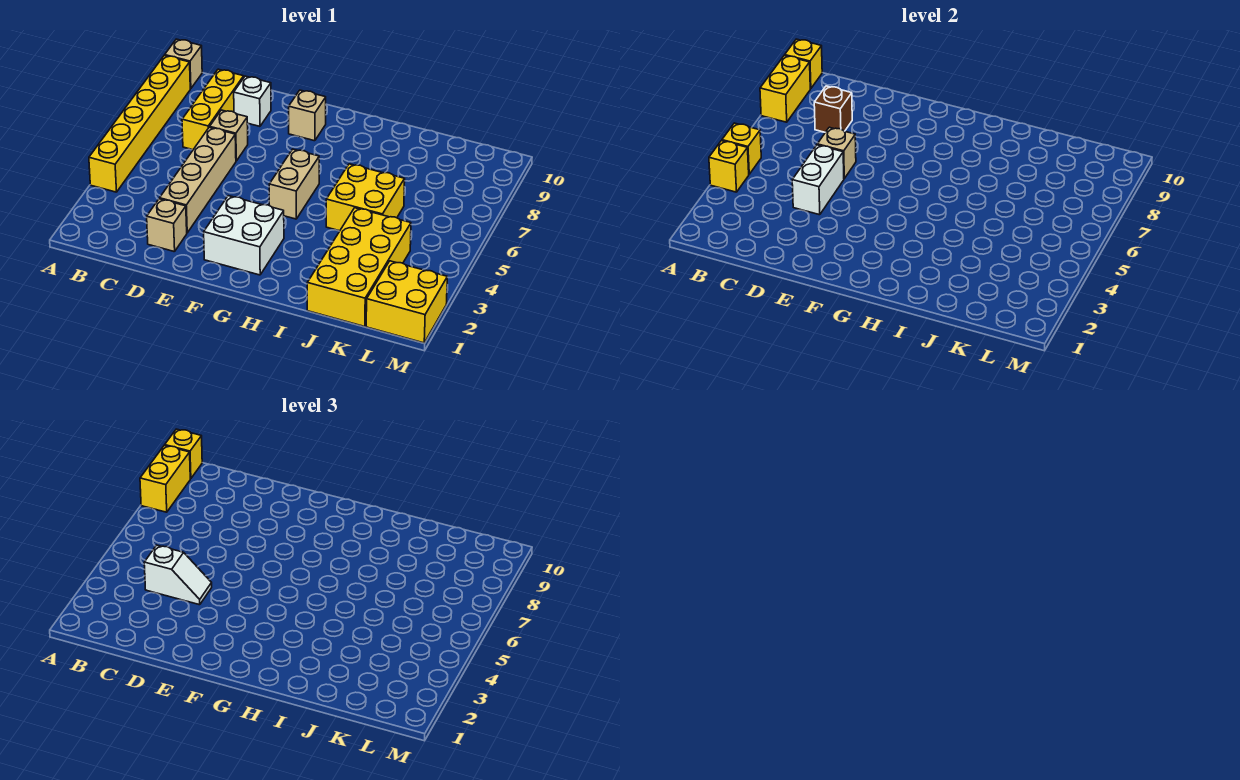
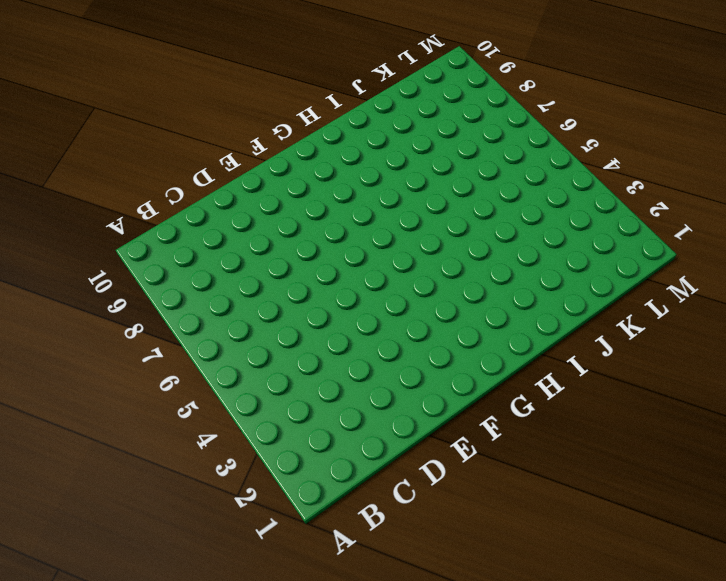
none -> yellow 1x6 brick [89,55,190,192]
none -> tan 1x1 brick [165,39,202,89]
none -> yellow 1x3 brick [182,69,244,150]

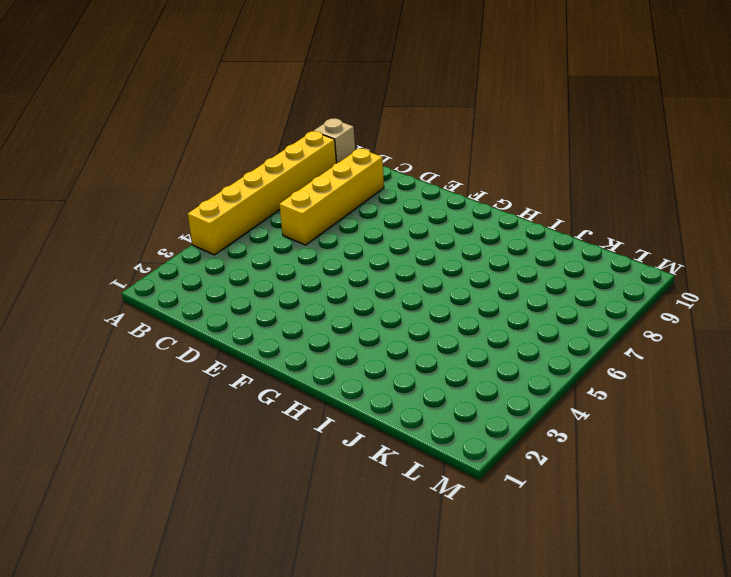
yellow 1x4 brick [279,148,384,245] -> yellow 1x3 brick [182,69,244,150]
none -> tan 1x1 brick [147,199,187,252]
none -> tan 1x4 brick [160,127,236,233]
none -> tan 1x1 brick [210,110,248,161]

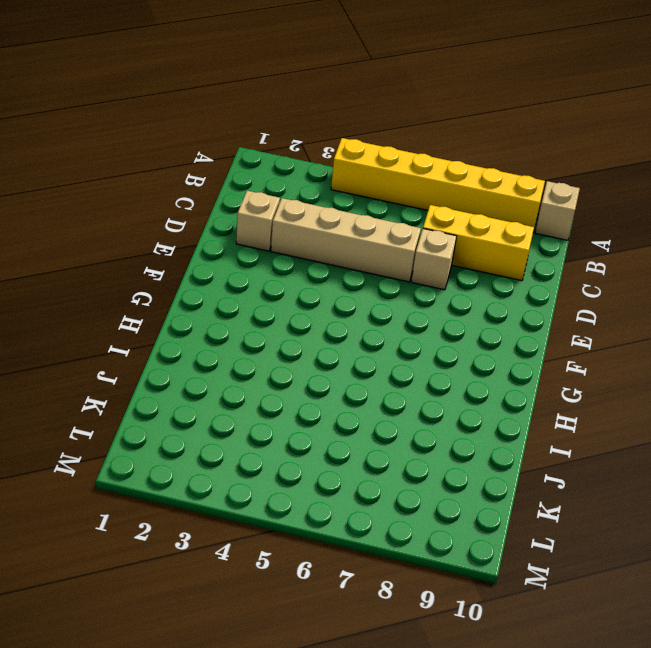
none -> white 1x1 brick [234,76,271,126]
none -> white 2x2 brick [204,196,284,275]
none -> tan 1x1 brick [289,90,326,141]

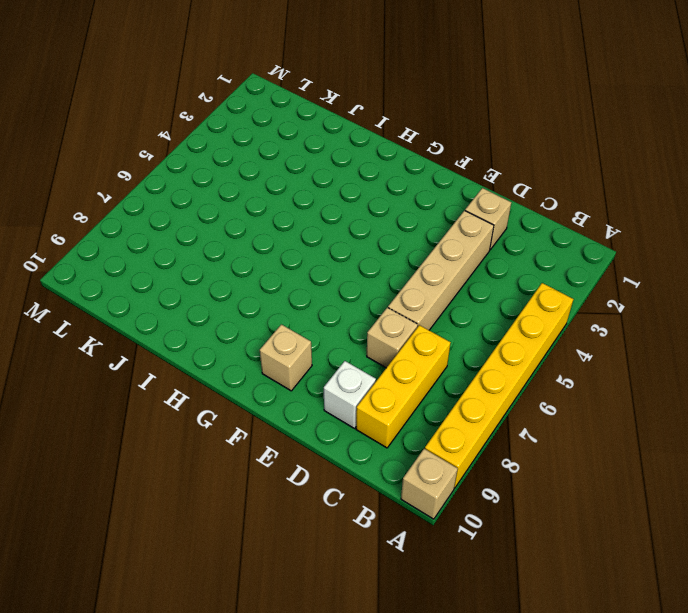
none -> white 2x2 brick [204,196,284,275]
none -> tan 1x2 brick [269,149,319,219]
none -> yellow 2x2 brick [326,164,405,231]

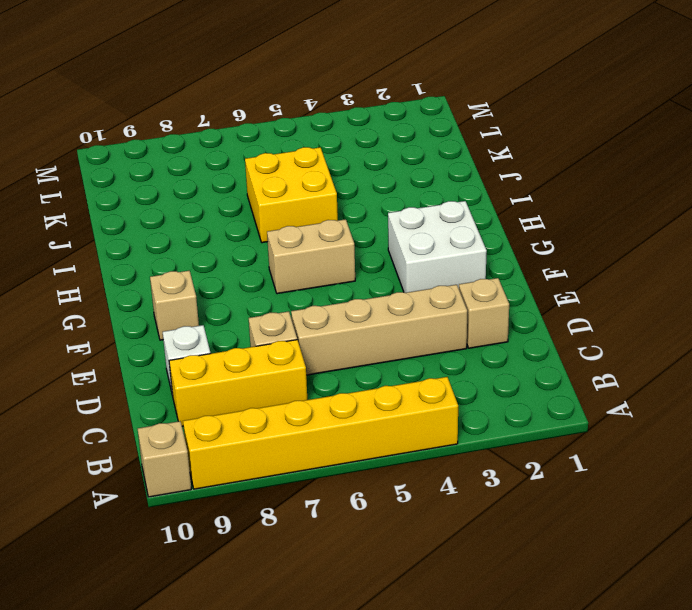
none -> yellow 2x4 brick [307,208,411,327]
none -> yellow 2x2 brick [366,261,447,343]
none -> yellow 1x1 brick [709,141,749,192]

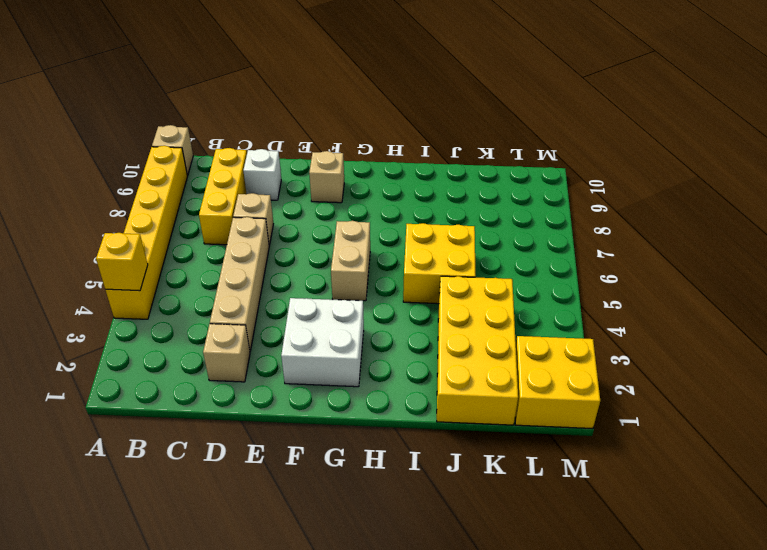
none -> yellow 1x1 brick [722,123,761,174]
none -> yellow 1x2 brick [760,55,810,122]
none -> yellow 1x1 brick [785,39,822,89]

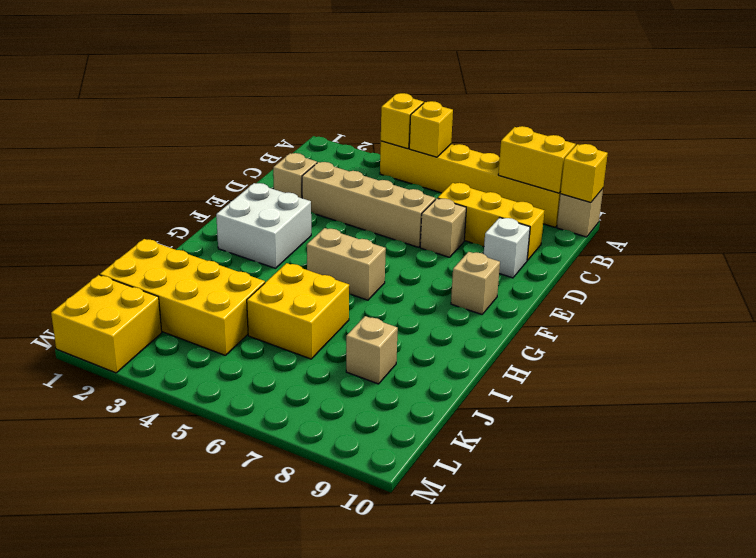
tan 1x1 brick [346,316,398,384] -> tan 1x1 brick moved to [817,127,856,178]
none -> brown 1x1 brick [814,86,852,132]
none -> white 1x2 brick [792,145,844,215]
none -> yellow 1x2 brick [140,445,190,512]

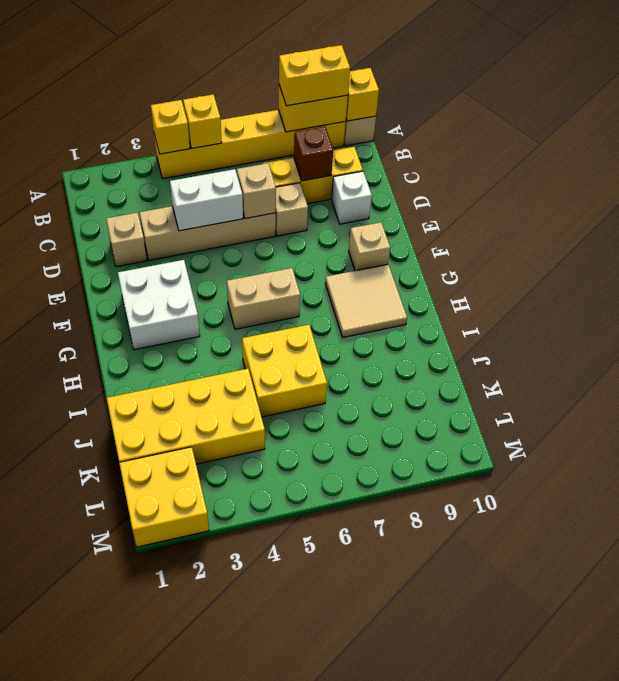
tan 2x2 tile [325,264,407,337] -> none
none -> yellow 1x1 brick [165,429,202,479]
none -> white 1x2 slope [144,545,212,605]

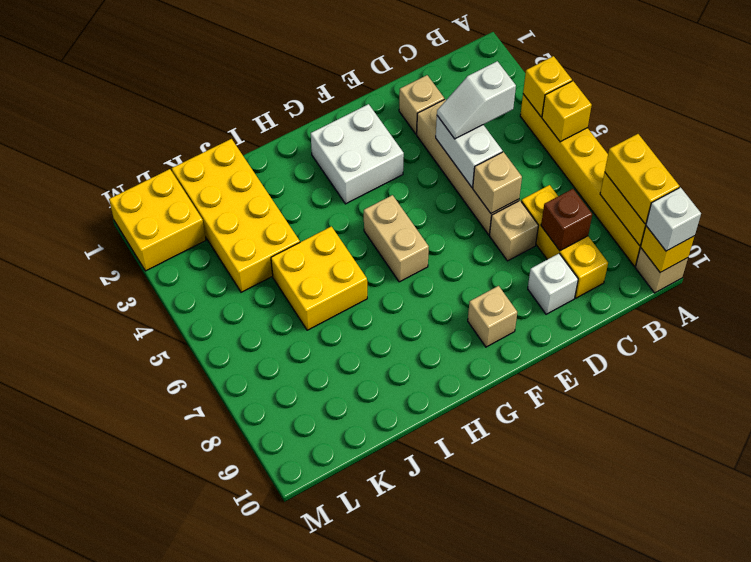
white 1x1 brick [646,187,701,251] -> yellow 1x1 brick [165,429,202,479]

